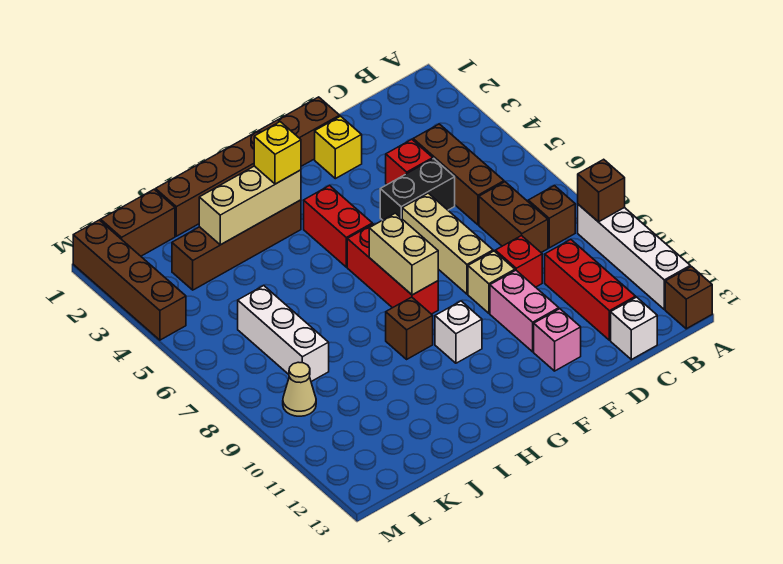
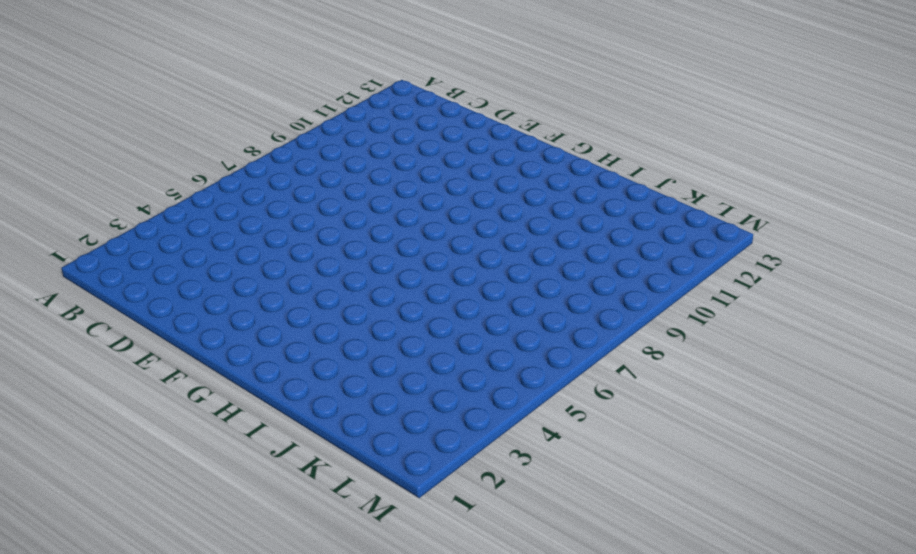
none -> white 1x4 brick [578,204,690,309]
none -> brown 1x1 brick [665,266,712,329]
none -> brown 1x1 brick [528,186,575,248]

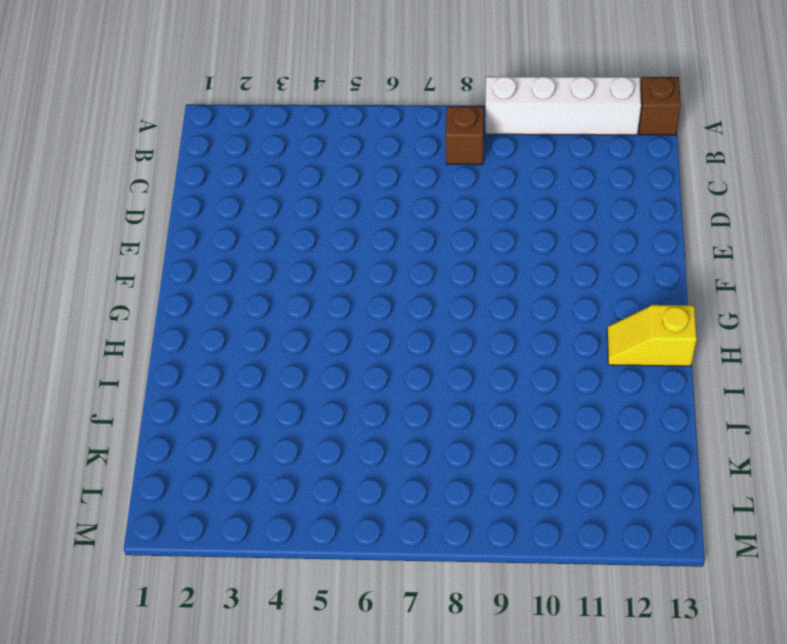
yellow 1x2 slope [607,305,697,366] -> none
none -> brown 1x3 brick [413,124,504,225]
none -> brown 1x2 brick [479,182,548,252]
none -> red 1x3 brick [545,240,636,340]

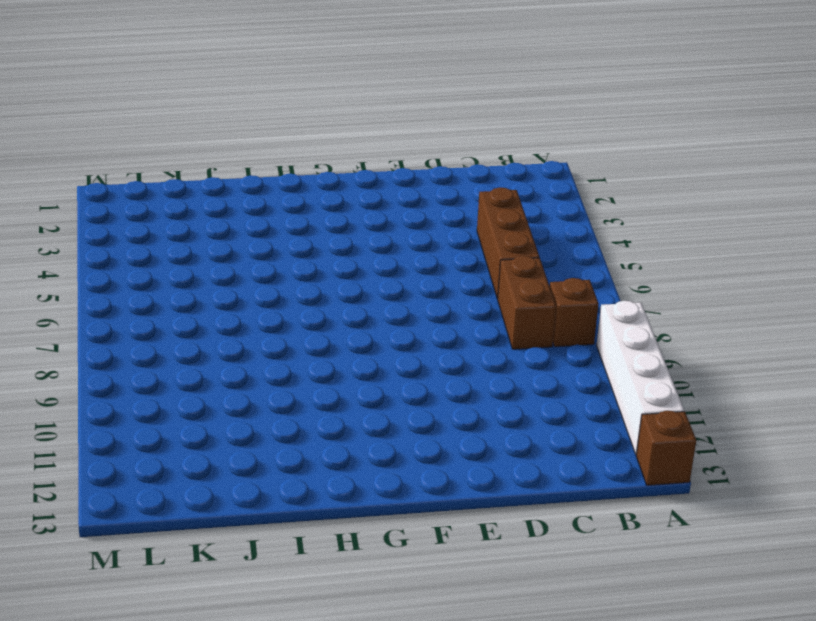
none -> red 1x3 brick [545,240,636,340]
none -> white 1x1 brick [611,297,657,360]
none -> red 1x1 brick [386,139,433,184]

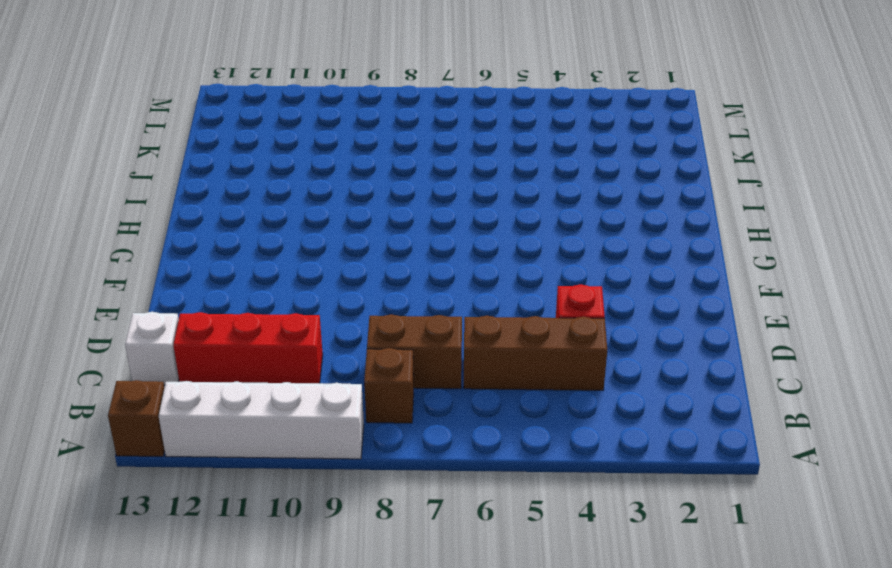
none -> black 1x2 brick [380,159,455,220]
none -> red 1x1 brick [495,235,542,287]
none -> brown 1x6 brick [156,97,340,236]

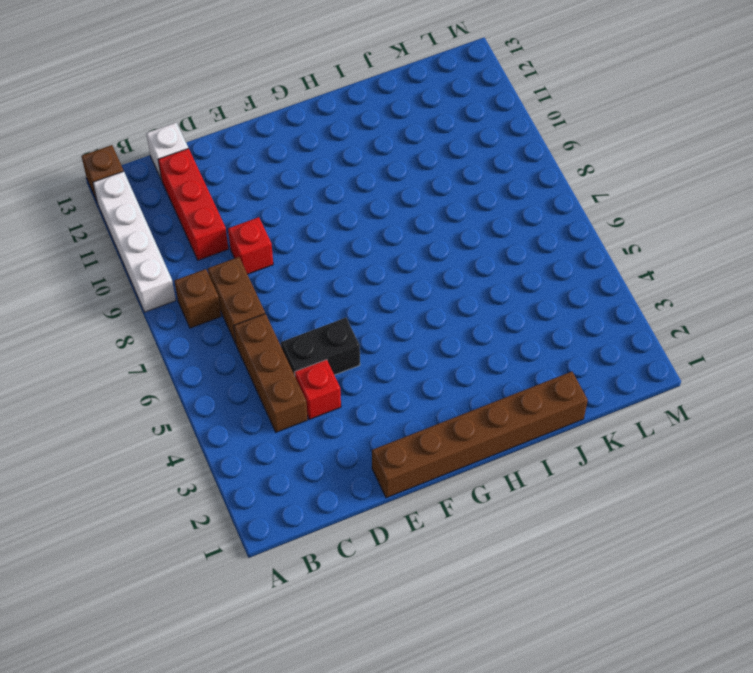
none -> yellow 1x1 brick [315,116,362,179]
none -> tan 1x3 brick [402,193,493,294]
none -> tan 1x1 brick [468,251,515,313]

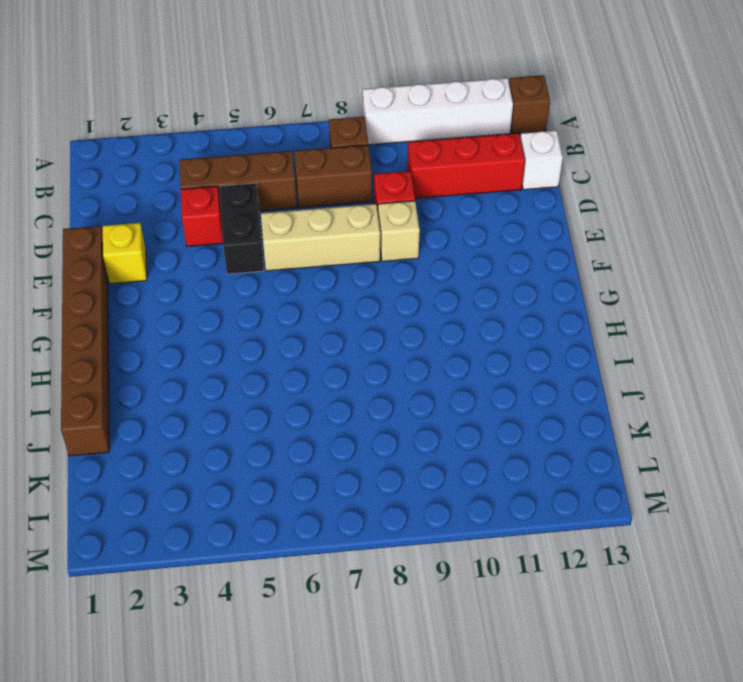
none -> pink 1x2 brick [490,270,559,352]
none -> pink 1x1 brick [534,309,581,371]
none -> red 1x2 brick [304,185,372,267]

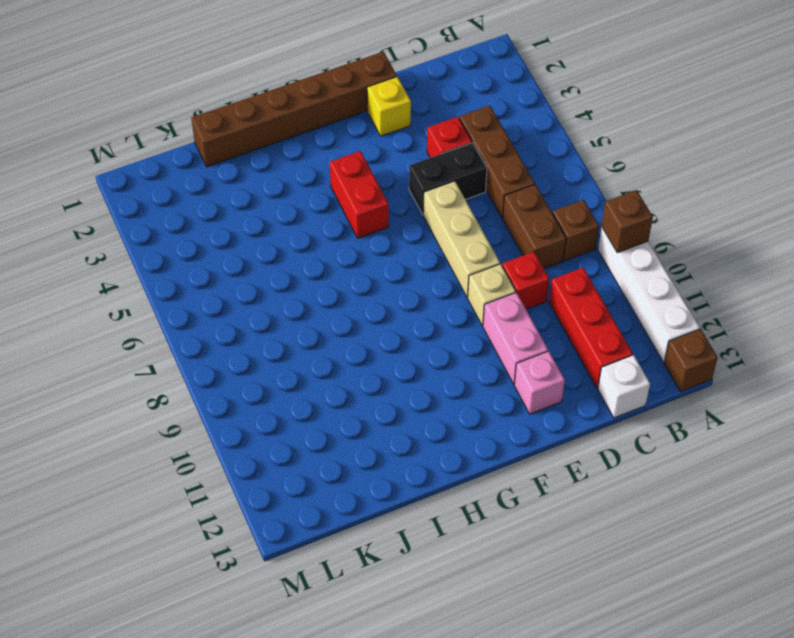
none -> red 1x3 brick [347,224,438,314]
none -> white 1x1 brick [435,301,482,363]
none -> brown 1x4 brick [172,200,301,290]

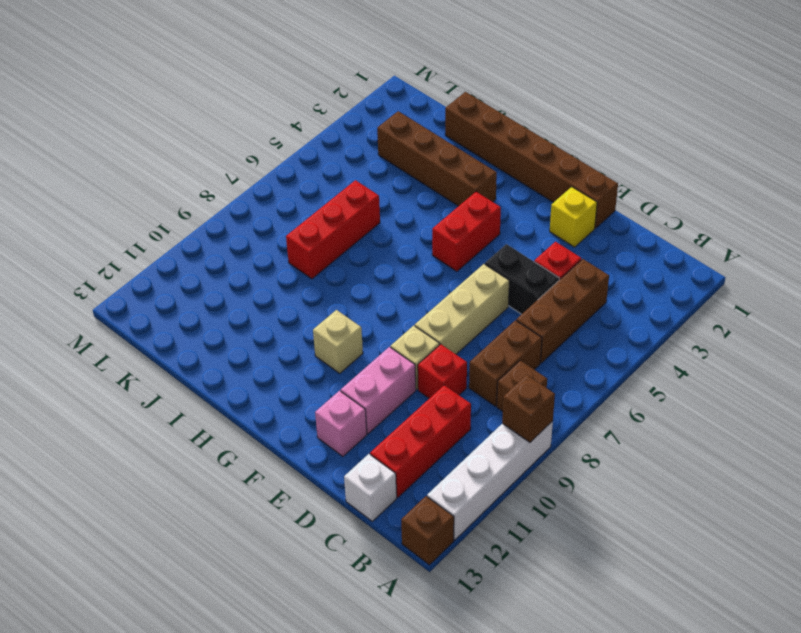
tan 1x1 brick [313,310,363,373] -> white 1x1 brick [435,301,482,363]
red 1x3 brick [286,180,380,279] -> red 1x3 brick moved to [347,224,438,314]
none -> brown 1x1 brick [386,297,433,359]
none -> brown 1x2 brick [101,189,175,256]
none -> white 1x3 brick [238,285,329,382]

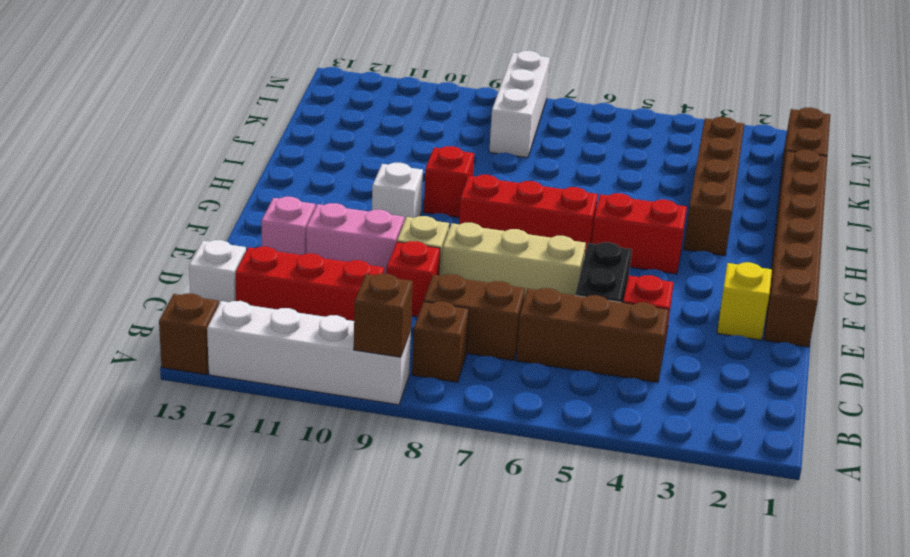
red 1x1 brick [424,146,474,218] -> brown 1x1 brick [386,297,433,359]
white 1x3 brick [489,51,550,158] -> white 1x3 brick turned to [238,285,329,382]
none -> tan 1x1 cone [283,362,316,416]
none -> brown 1x4 brick [73,220,186,340]
none -> tan 1x2 brick [369,213,438,295]

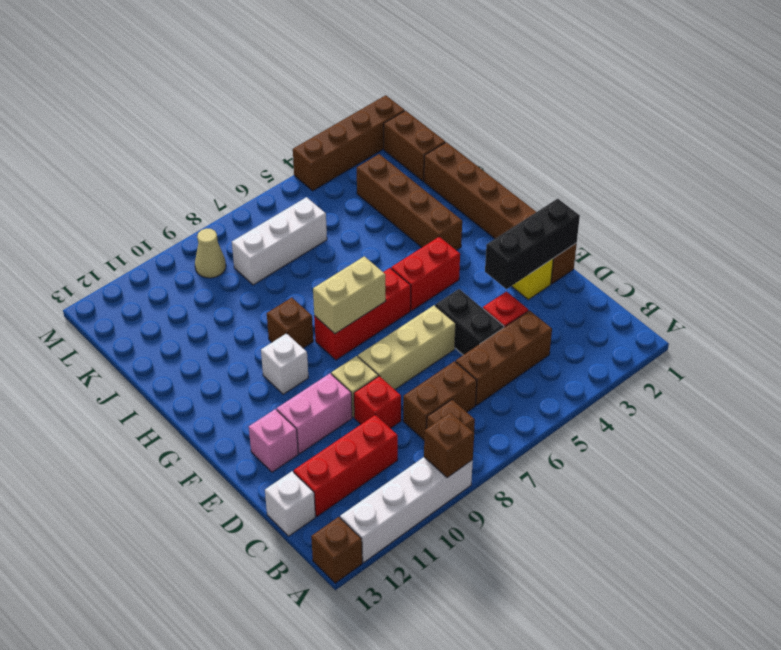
black 1x3 brick [485,199,580,289] -> none
none -> tan 1x3 brick [199,166,301,245]
none -> yellow 1x1 brick [254,122,301,184]

